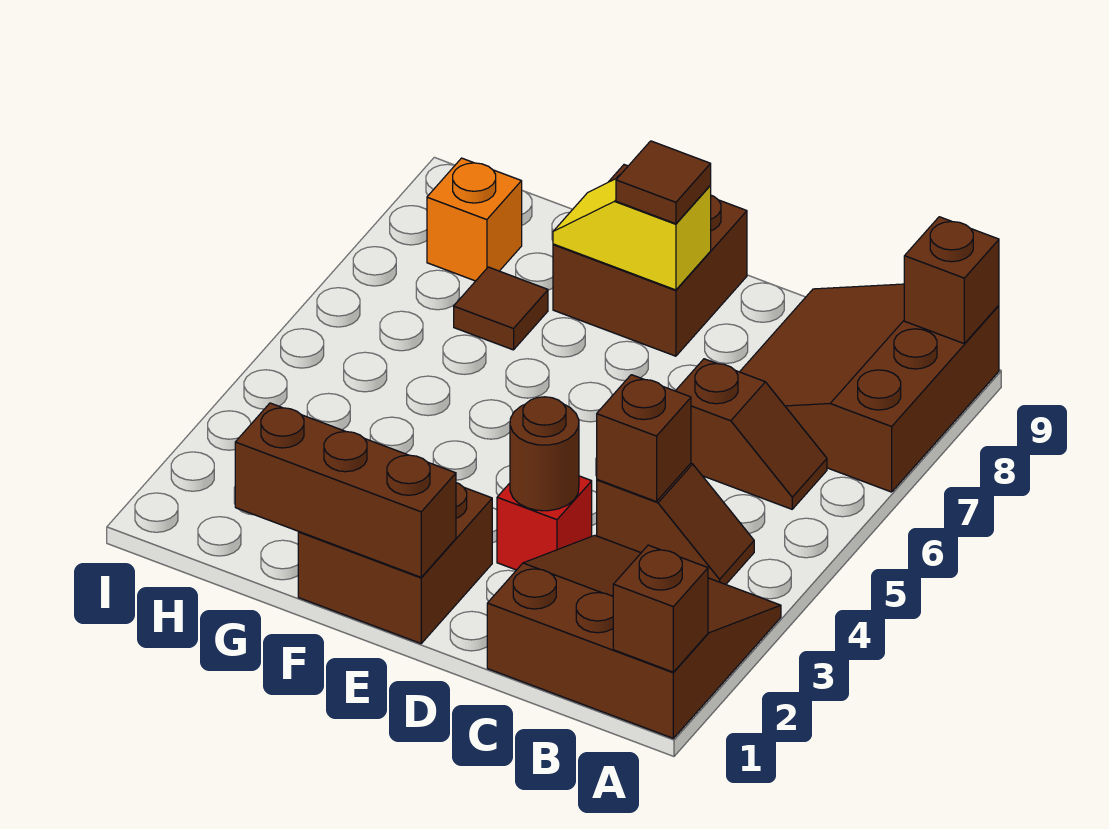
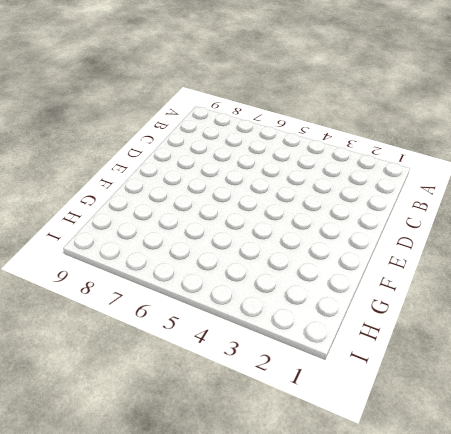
none -> brown 3x3 slope [487,535,781,738]
none -> brown 3x3 slope [740,284,999,492]
none -> brown 1x2 slope [597,463,754,584]

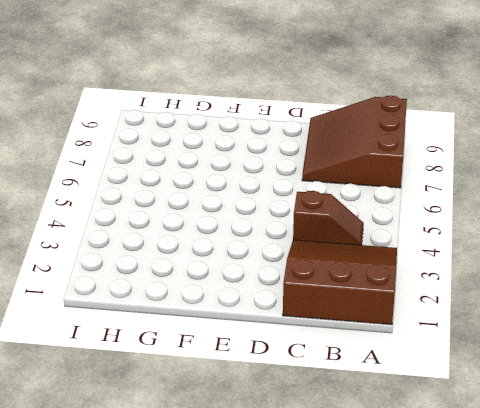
none -> brown 1x2 slope [676,359,827,509]
none -> red 1x1 brick [497,476,592,570]
none -> brown 2x2 brick [298,483,492,644]

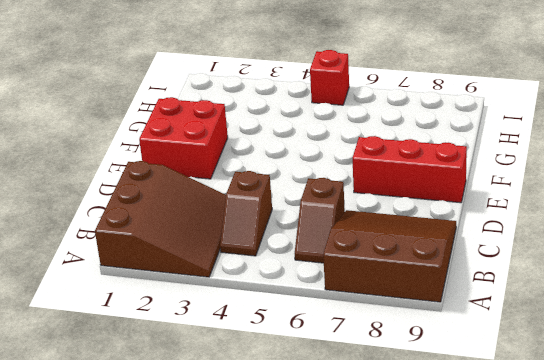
red 2x2 brick [139,97,228,179] -> brown 2x2 brick [298,483,492,644]
red 1x3 brick [353,136,467,203] -> brown 2x2 brick [553,165,747,356]
red 1x1 brick [310,50,349,105] -> red 1x1 brick moved to [497,476,592,570]
none -> brown 1x1 tile [454,267,548,350]
none -> orange 1x1 brick [427,158,522,281]
none -> brown 1x1 brick [613,545,708,672]

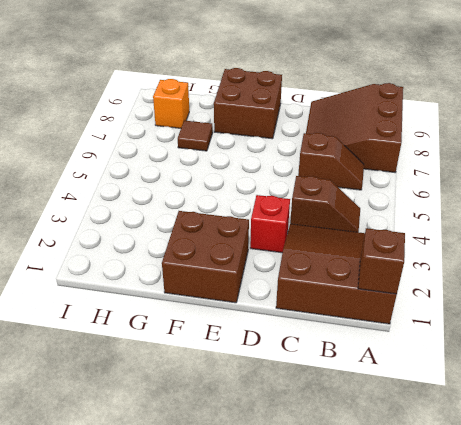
none -> brown 1x1 brick [904,217,999,343]
none -> brown 1x1 brick [597,375,691,502]
none -> brown 1x1 round brick [510,397,579,511]

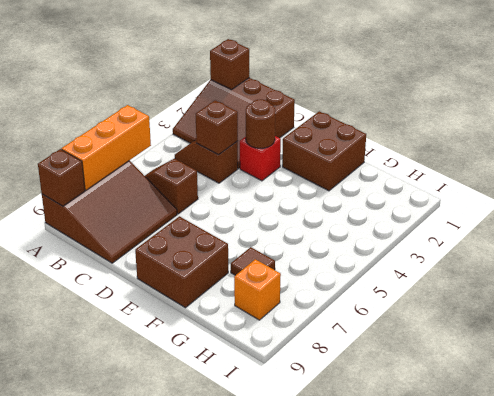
orange 1x3 brick [61,105,151,190] -> none
none -> brown 1x3 brick [235,403,456,577]
none -> yellow 1x2 slope [553,178,711,290]
none -> brown 1x1 tile [616,141,711,224]

